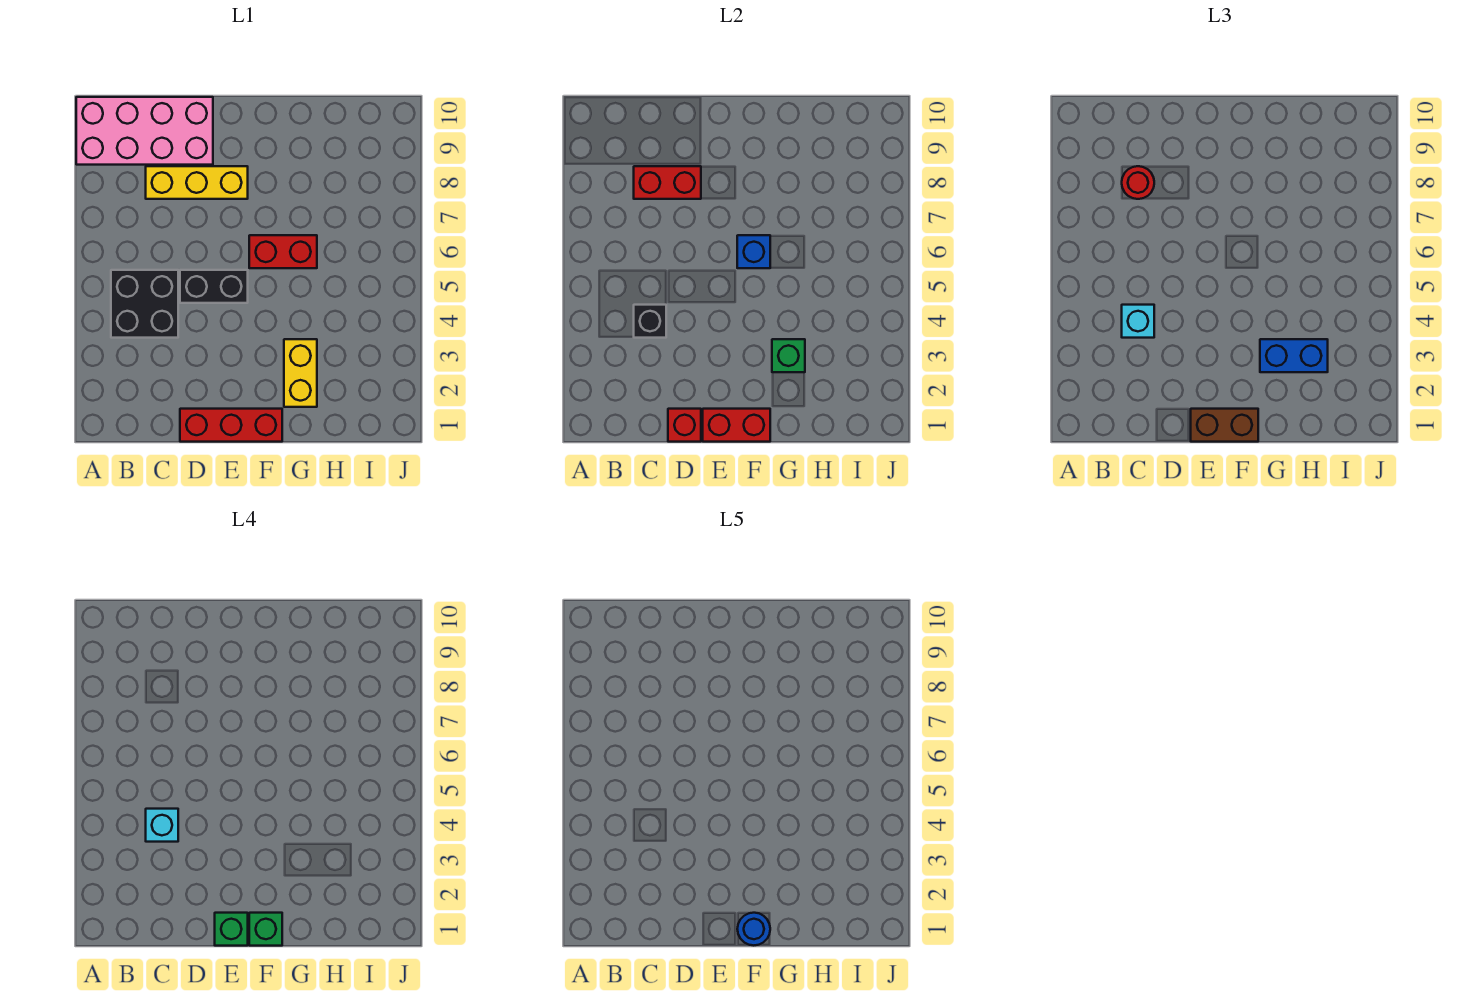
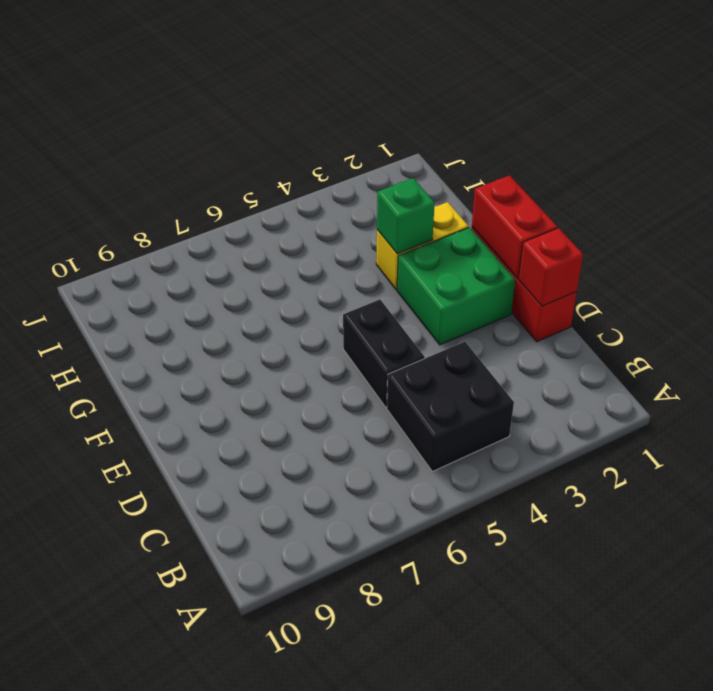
green 2x2 brick [397,227,515,345] -> none
none -> pink 2x4 brick [76,97,213,165]
none -> yellow 1x3 brick [146,166,248,199]
none -> red 1x2 brick [249,235,317,268]

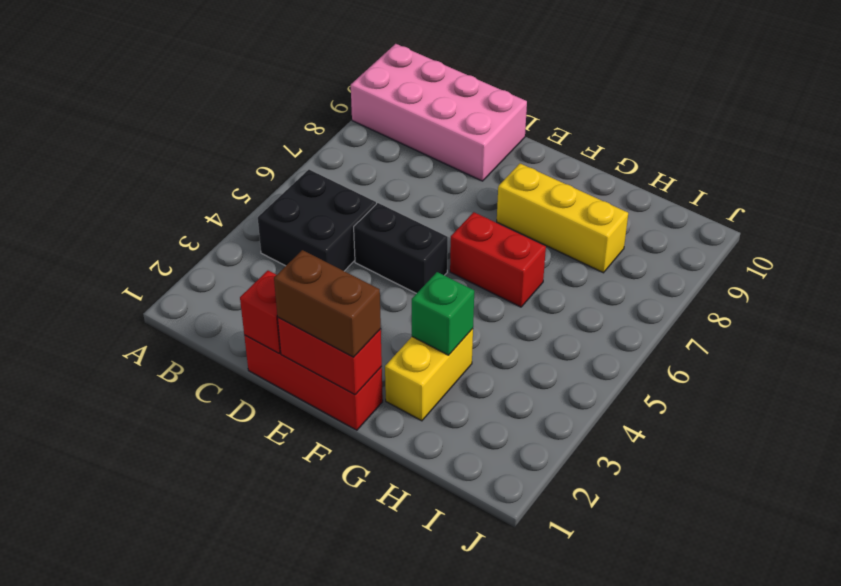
yellow 1x3 brick [497,164,628,273] -> yellow 1x3 brick moved to [146,166,248,199]
none -> black 1x1 brick [634,305,666,338]
none -> red 1x2 brick [634,166,701,199]
none -> blue 1x1 brick [737,235,770,268]

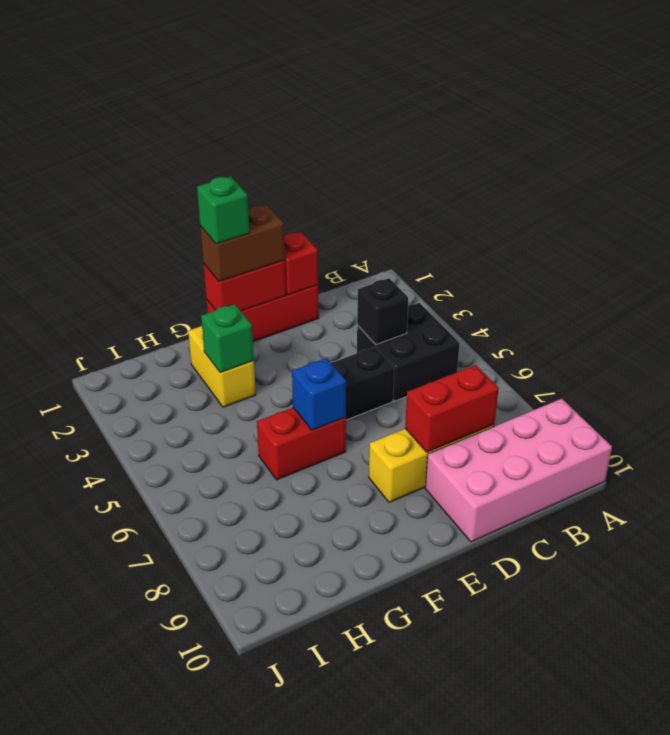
none -> cyan 1x1 brick [1122,305,1154,338]
none -> red 1x1 round brick [1122,166,1154,199]
none -> blue 1x2 brick [1260,339,1328,372]

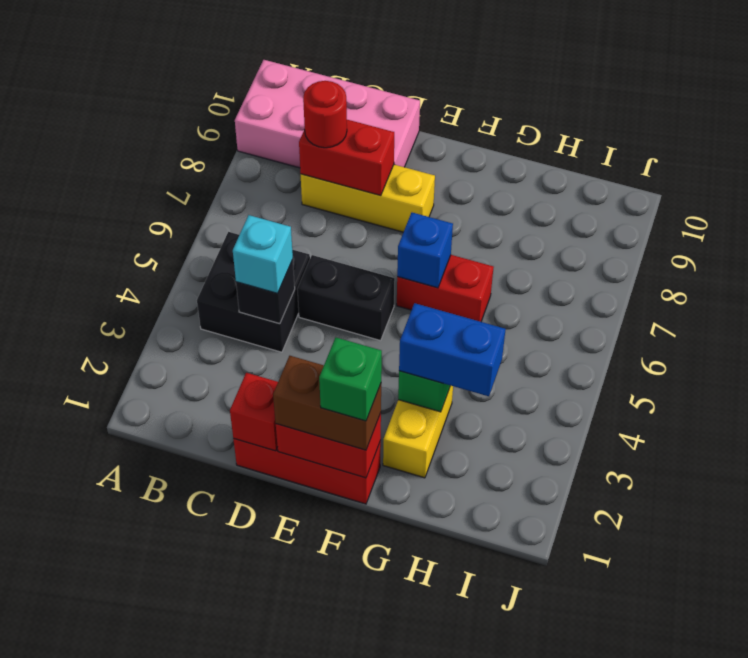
none -> cyan 1x1 brick [146,809,178,842]
none -> green 1x1 brick [215,913,248,946]
none -> blue 1x1 round brick [737,913,770,945]

